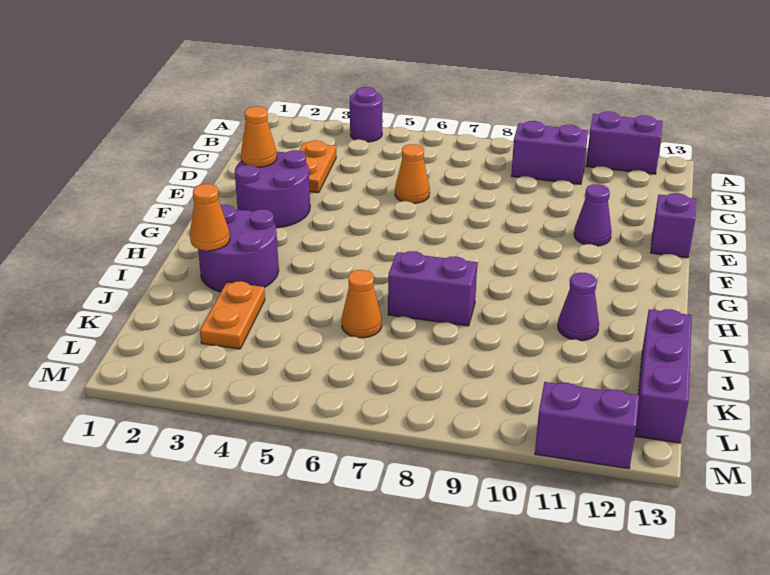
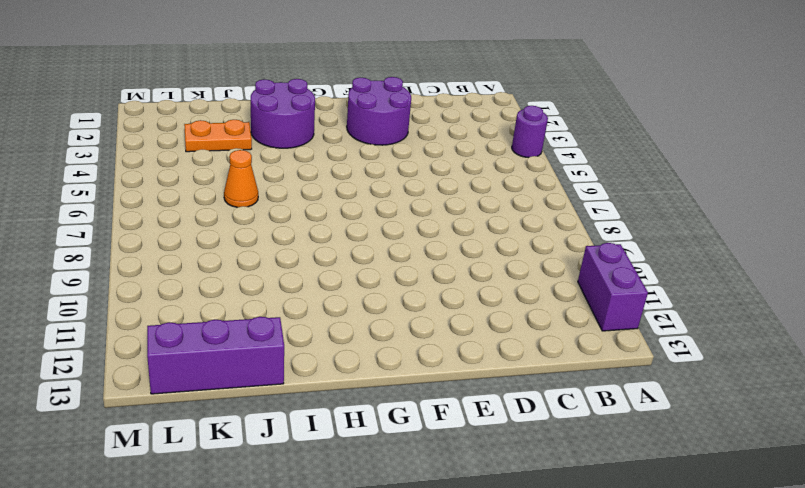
none -> purple 1x2 brick [511,121,588,184]
none -> orange 1x2 plate [299,141,336,193]
none -> orange 1x1 cone [395,144,430,203]

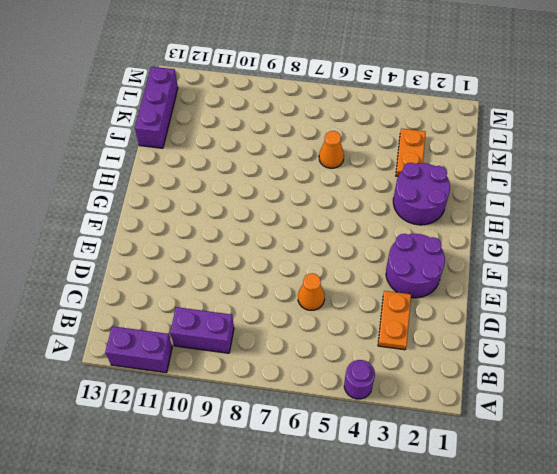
none -> purple 1x1 cone [574,184,612,246]
none -> purple 1x1 brick [651,193,696,258]
none -> purple 1x2 brick [388,251,477,326]

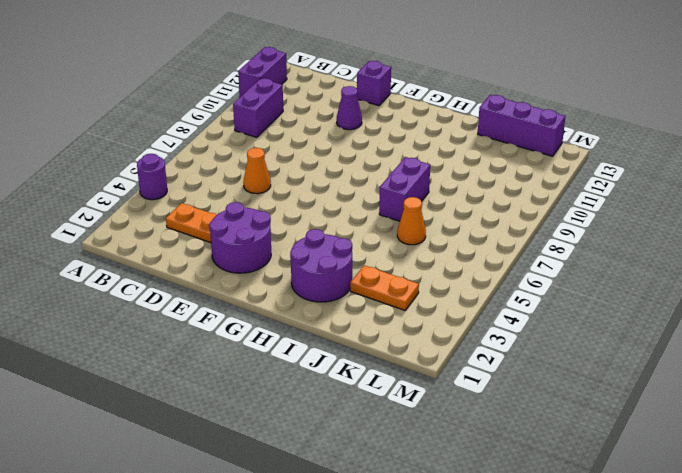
none -> purple 1x1 cone [558,273,599,341]
none -> purple 1x2 brick [535,382,639,469]
none -> orange 1x1 cone [241,106,277,167]

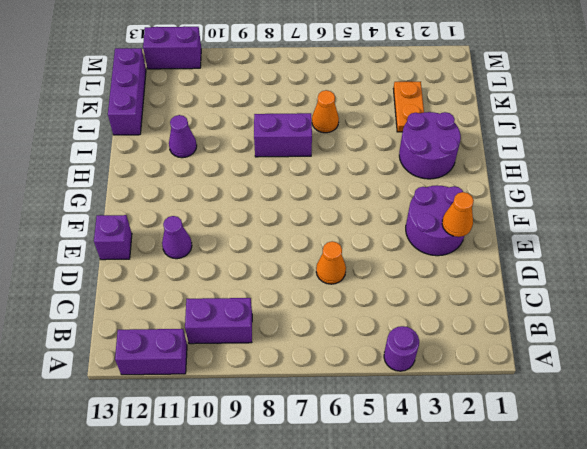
none -> orange 1x2 plate [299,141,336,193]
none -> orange 1x1 cone [190,184,230,251]

